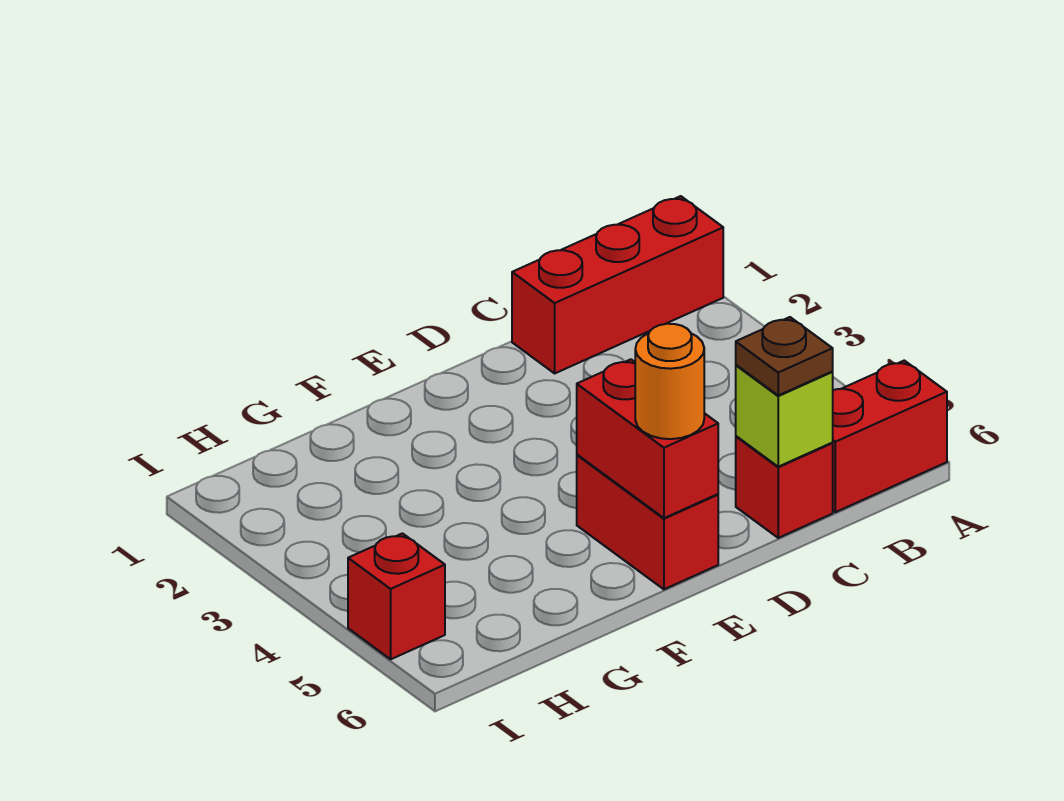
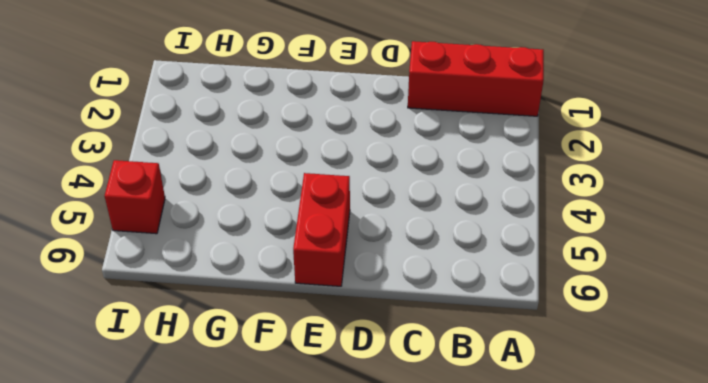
none -> red 1x2 brick [832,361,947,512]
none -> red 1x1 brick [736,436,833,538]

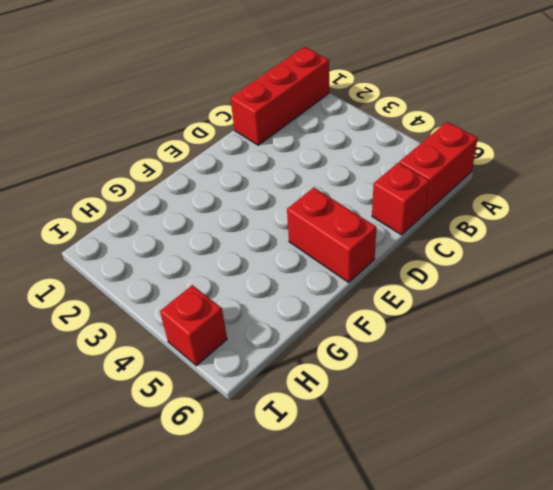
none -> lime 1x1 brick [736,365,833,467]
none -> red 1x2 brick [577,359,718,518]

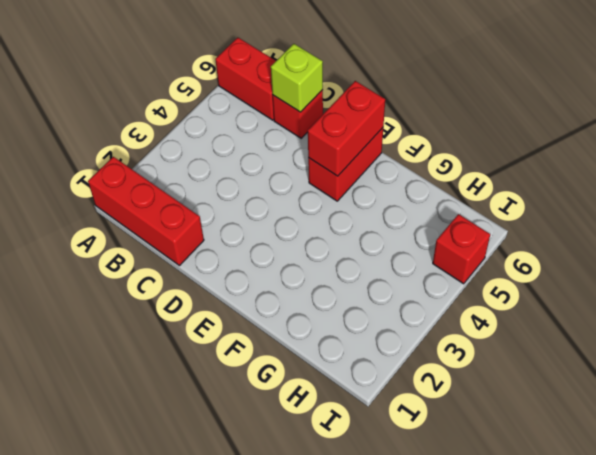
none -> brown 1x1 plate [736,317,833,395]
none -> orange 1x1 round brick [635,324,704,439]

